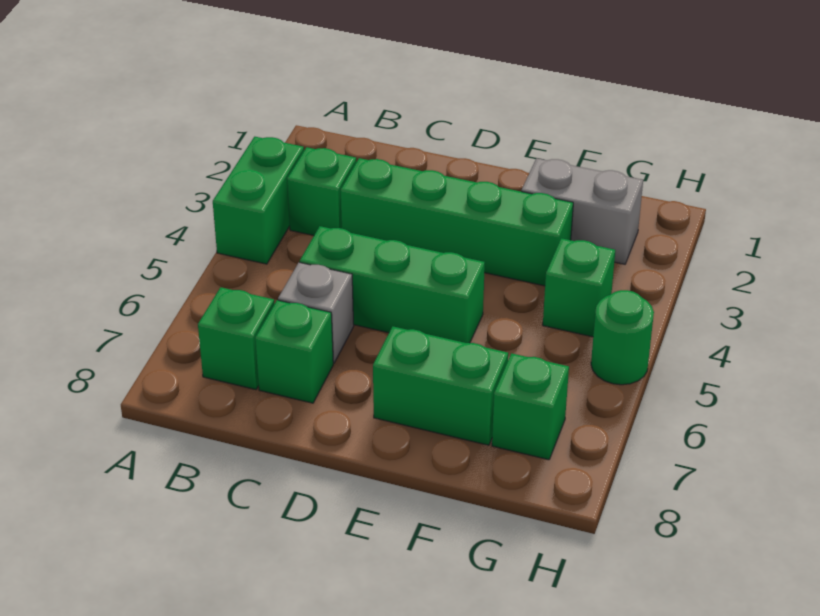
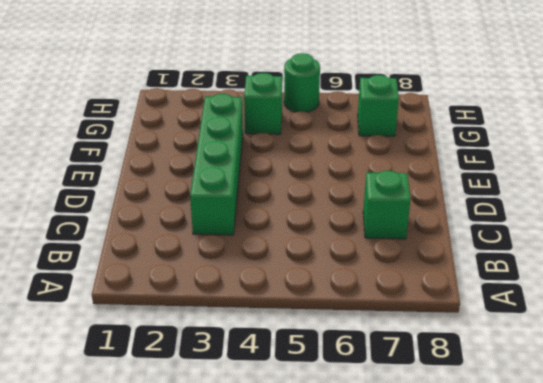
none -> green 1x2 brick [213,137,304,264]
none -> green 1x1 brick [287,147,356,235]
none -> green 1x1 brick [198,287,274,390]

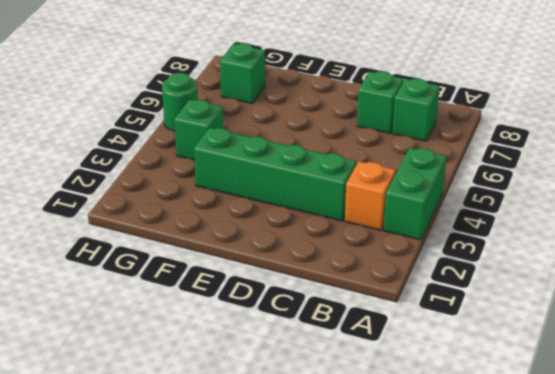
orange 1x1 brick [345,162,396,230] -> green 1x1 brick [287,147,356,235]
none -> green 1x3 brick [300,226,485,343]
none -> grey 1x1 brick [278,262,354,363]
none -> green 1x2 brick [373,326,508,445]

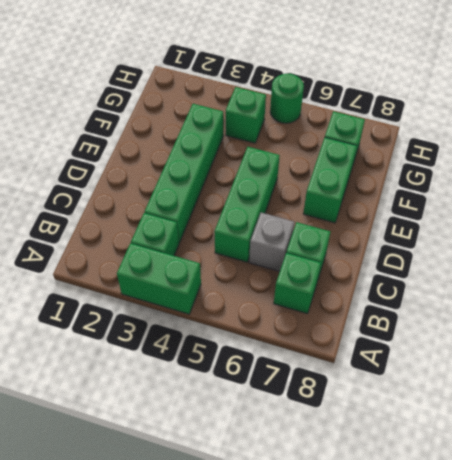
none -> grey 1x2 brick [521,158,643,264]

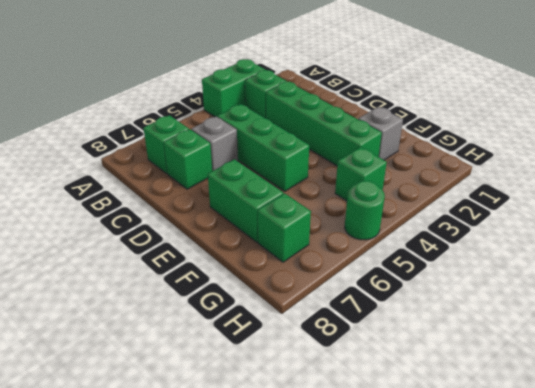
grey 1x1 brick [358,107,403,160] -> grey 1x2 brick [521,158,643,264]

